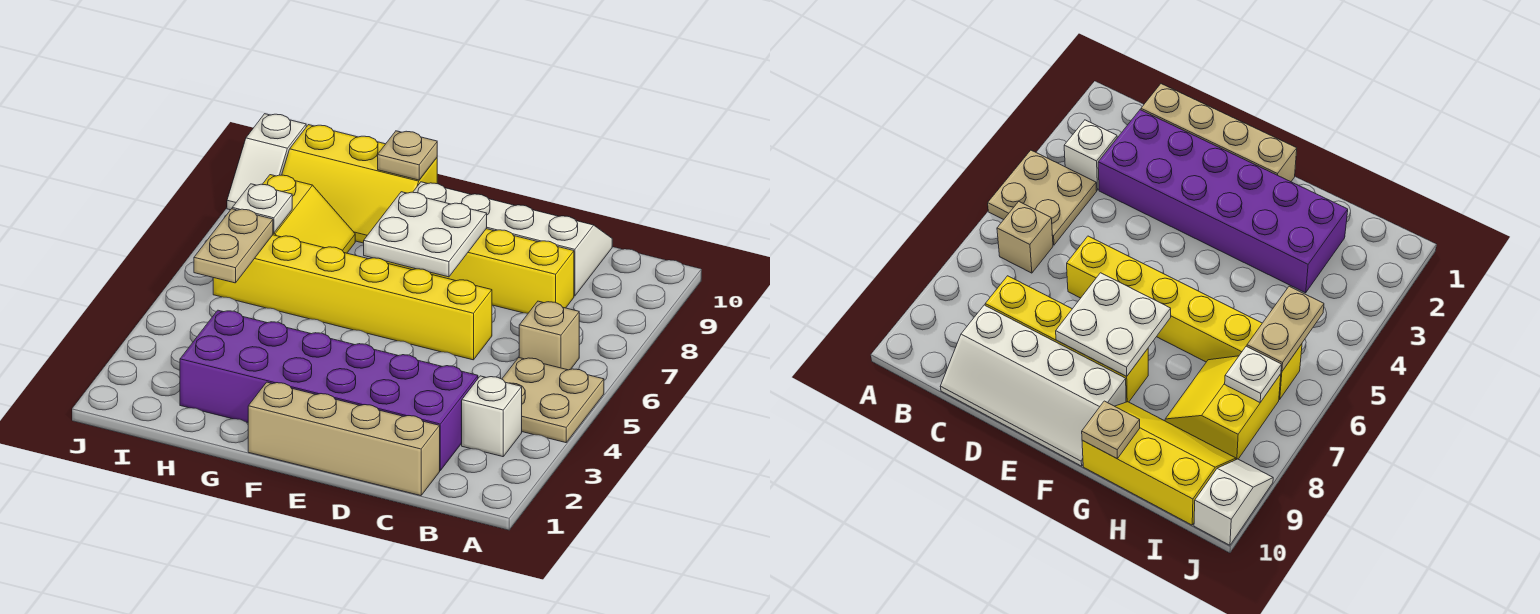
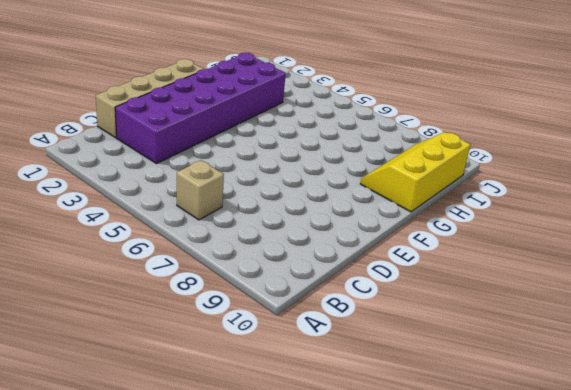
none -> tan 2x2 plate [502,357,604,443]
none -> white 1x1 brick [462,376,522,457]
none -> yellow 1x4 brick [386,229,574,313]

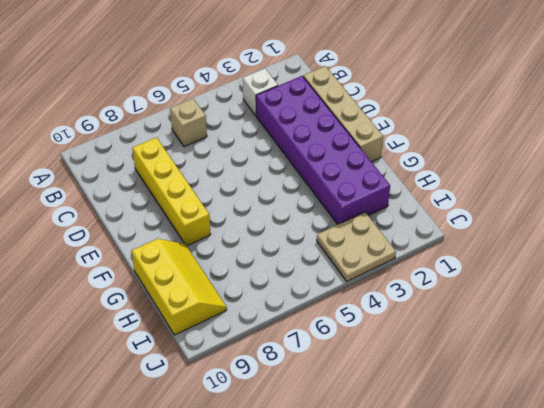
tan 2x2 plate [317,212,396,281] -> tan 2x2 plate moved to [502,357,604,443]
none -> white 2x4 slope [413,182,612,296]
none -> yellow 1x6 brick [213,235,492,360]
none -> yellow 2x2 slope [262,175,355,253]

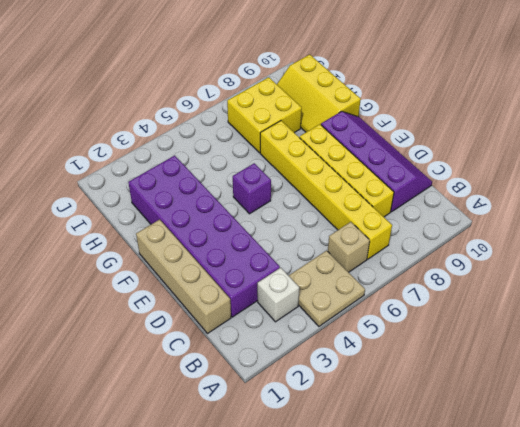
yellow 1x6 brick [260,121,392,259] -> yellow 1x6 brick moved to [213,235,492,360]
purple 2x4 slope [321,111,432,212] -> white 2x4 slope [413,182,612,296]
purple 1x1 brick [233,163,271,214] -> none
yellow 2x2 brick [227,77,302,153] -> yellow 2x2 slope [262,175,355,253]
none -> white 1x2 slope [227,114,306,210]
none -> white 2x2 plate [364,192,487,277]
none -> tan 1x1 plate [378,131,437,180]

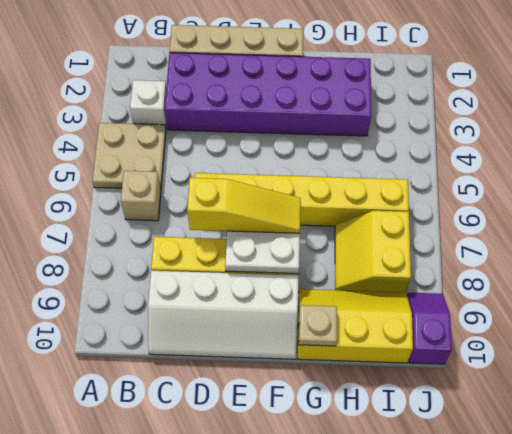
yellow 1x3 slope [187,178,301,233] -> none
purple 1x2 slope [407,293,452,364] -> white 1x2 slope [227,114,306,210]
none -> tan 1x2 plate [194,209,273,283]
none -> white 1x1 plate [232,184,292,233]

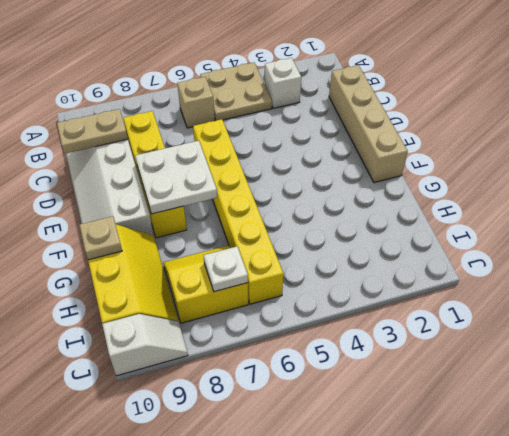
tan 1x2 plate [57,109,128,154] -> tan 1x2 plate moved to [194,209,273,283]
none -> purple 2x6 brick [180,310,478,470]

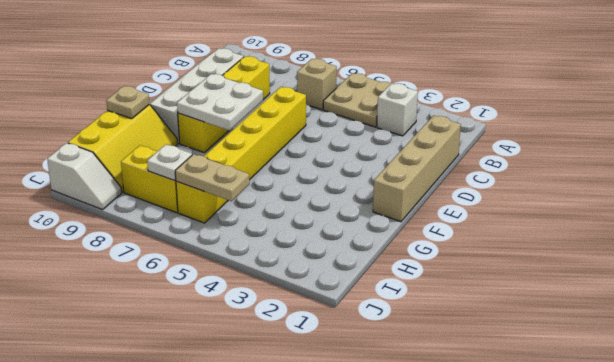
none -> purple 2x6 brick [180,310,478,470]

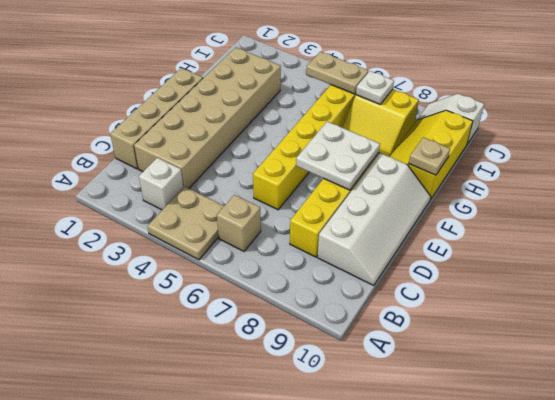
tan 2x6 brick [134,47,281,188] -> purple 2x6 brick [180,310,478,470]

